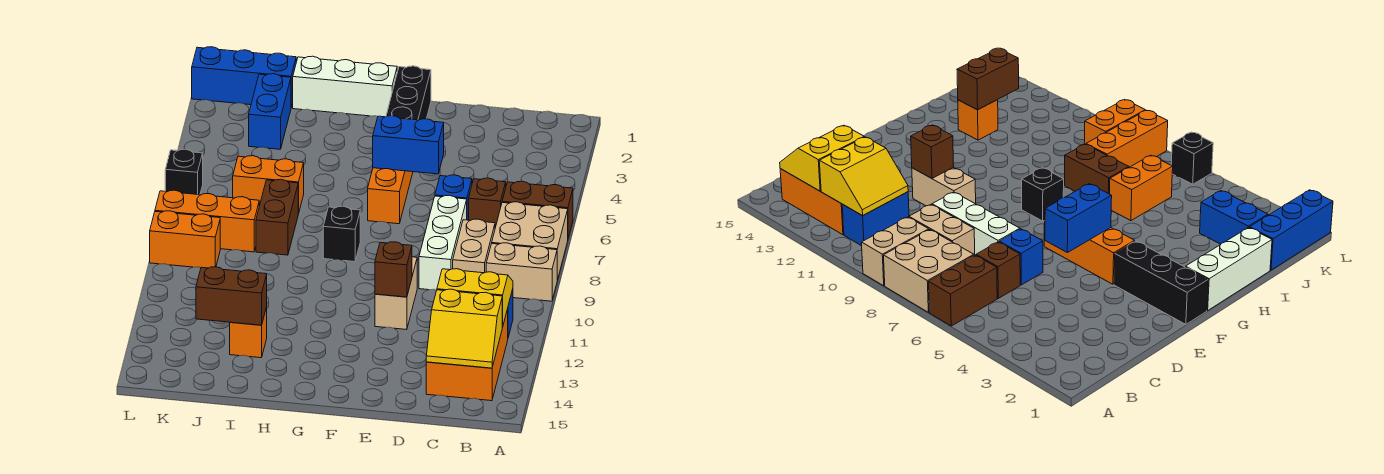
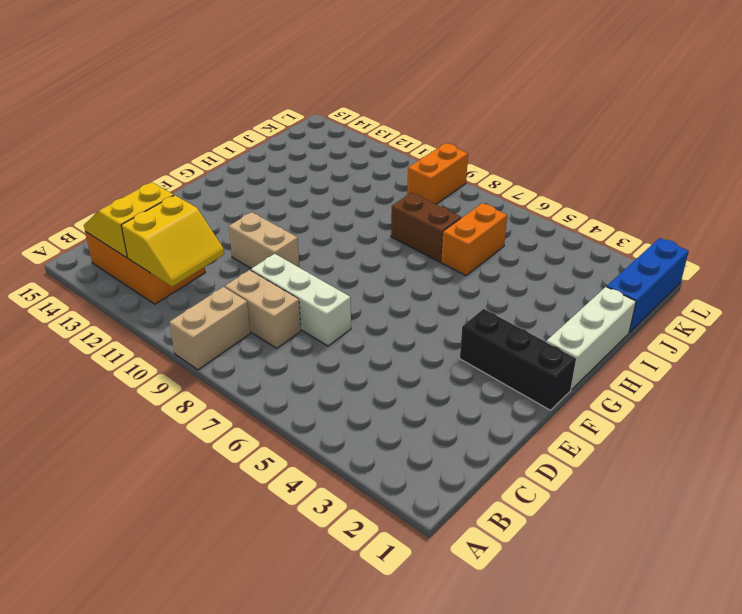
none -> brown 1x2 brick [502,181,573,238]
none -> tan 2x2 brick [492,202,568,280]
none -> blue 1x2 brick [842,192,909,246]

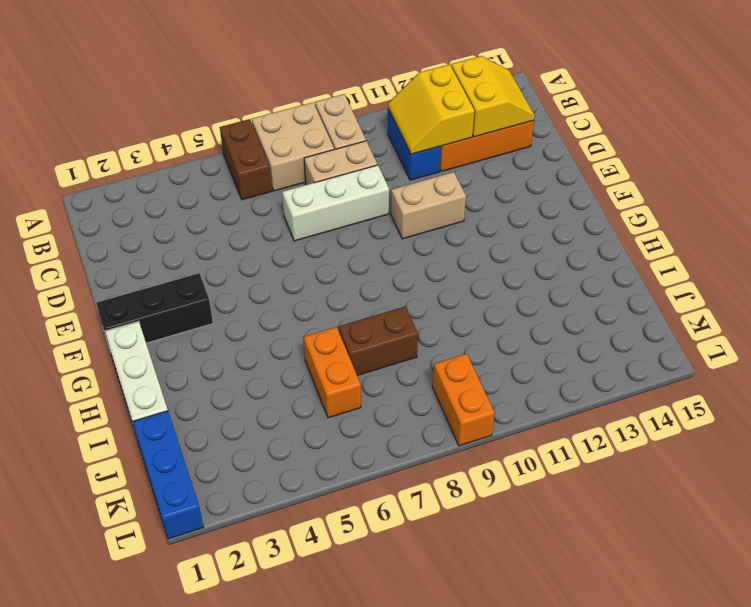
none -> brown 1x1 brick [469,178,506,228]
none -> blue 1x1 brick [435,175,472,220]
none -> orange 1x3 brick [368,168,413,224]

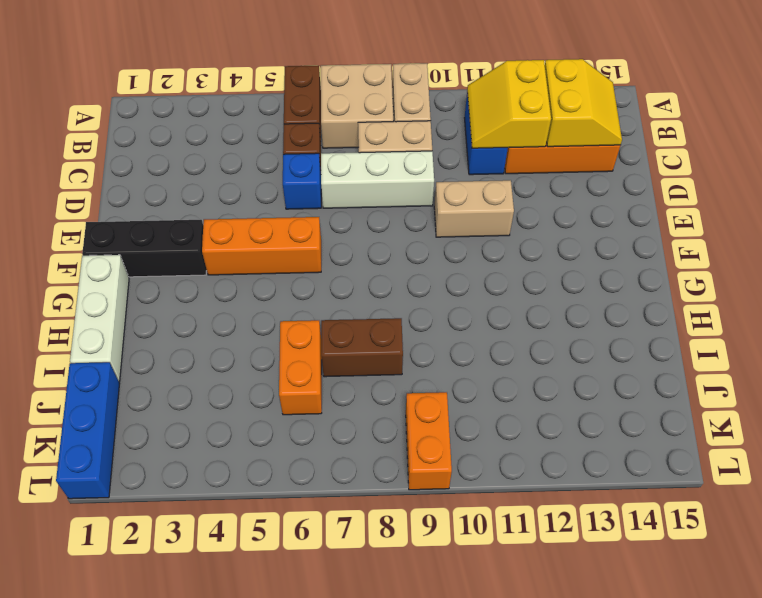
none -> black 1x1 brick [323,206,360,262]
none -> orange 1x1 brick [230,307,267,358]
none -> blue 1x2 brick [249,74,291,149]

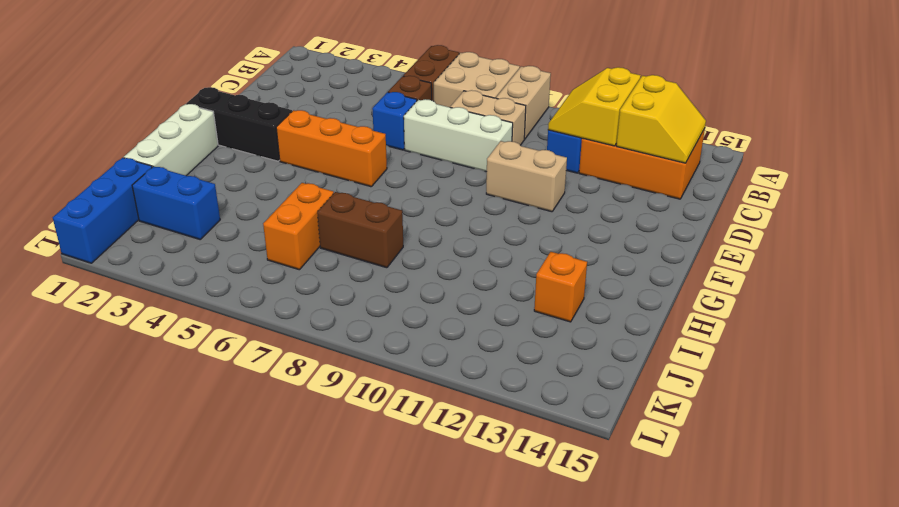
none -> black 1x1 brick [323,206,360,262]
none -> orange 1x3 brick [155,190,259,252]
none -> orange 1x2 brick [150,211,220,268]

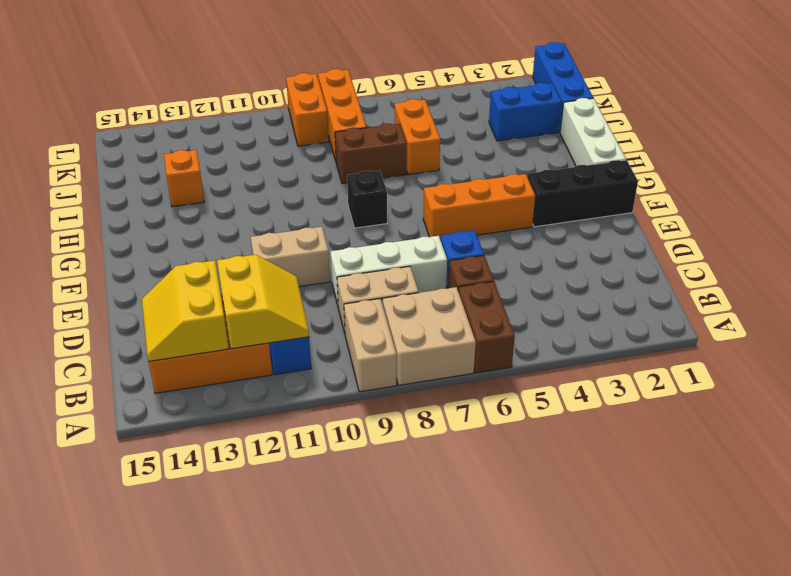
none -> black 1x1 brick [165,149,203,195]
none -> blue 1x2 brick [373,116,444,174]
none -> brown 1x1 brick [375,242,412,297]

